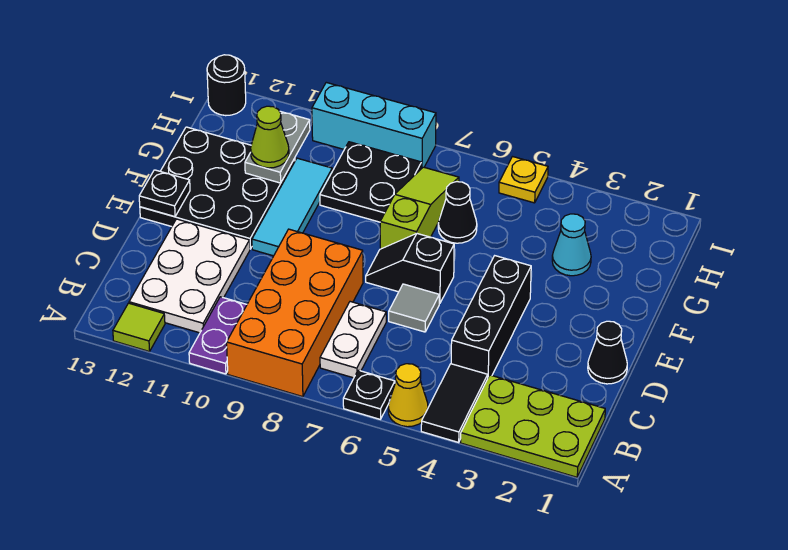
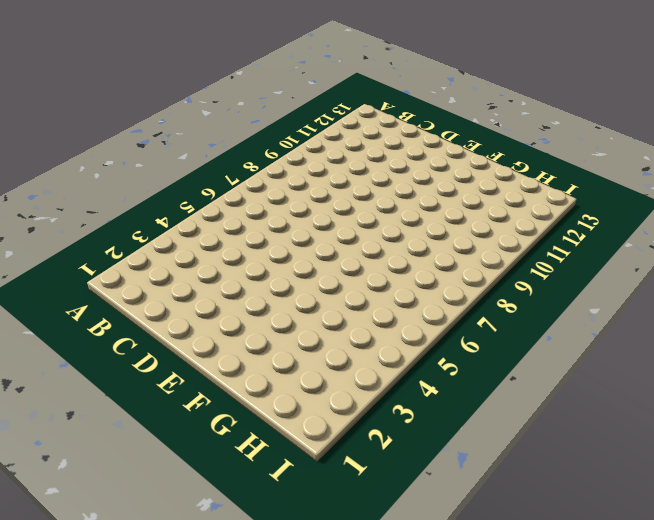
none -> lime 2x3 plate [461,375,605,477]
none -> black 1x2 tile [421,364,488,442]
none -> yellow 1x1 cone [388,364,428,427]

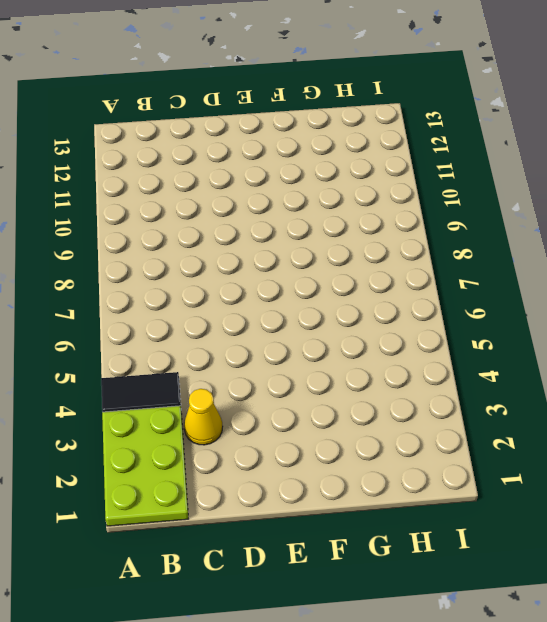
yellow 1x1 cone [184,389,223,445] -> yellow 1x1 cone moved to [388,364,428,427]
none -> black 1x1 plate [343,370,395,419]
none -> orange 2x4 brick [227,229,363,397]
none -> purple 1x2 plate [189,297,247,374]

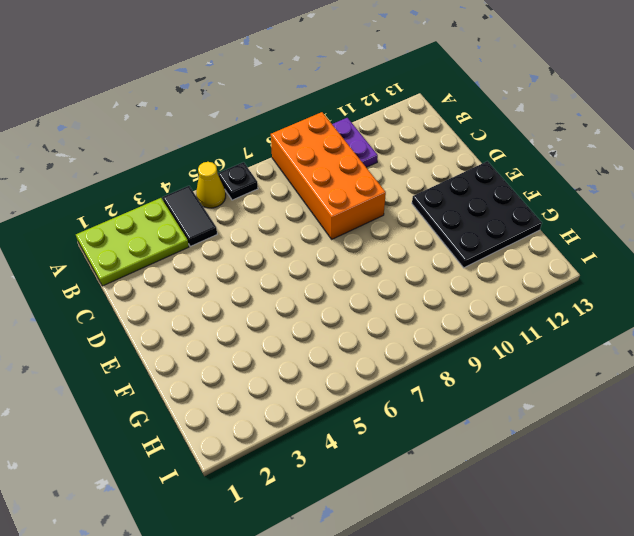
none -> lime 1x1 tile [113,303,165,352]
none -> white 1x2 plate [320,302,386,378]
none -> white 2x3 plate [129,219,250,333]

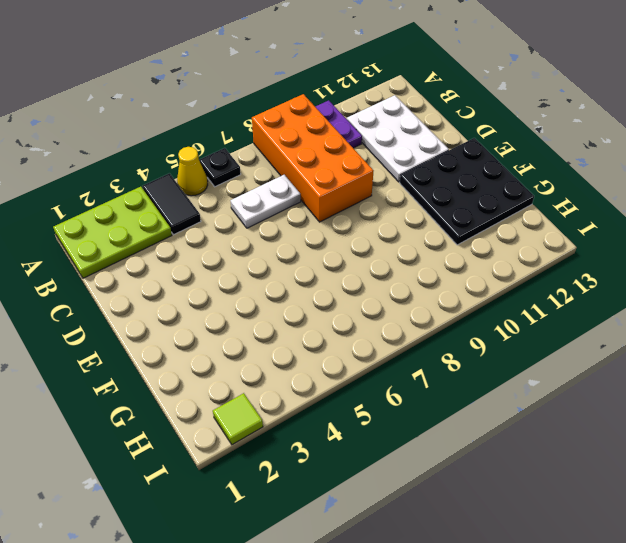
white 1x2 plate [231,175,301,228] -> white 1x2 plate turned to [320,302,386,378]
lime 1x1 tile [213,393,263,445] -> lime 1x1 tile moved to [113,303,165,352]
none -> black 1x3 brick [451,256,531,377]
none -> black 1x1 cone [588,321,627,384]
none -> grey 1x1 tile [389,284,439,332]

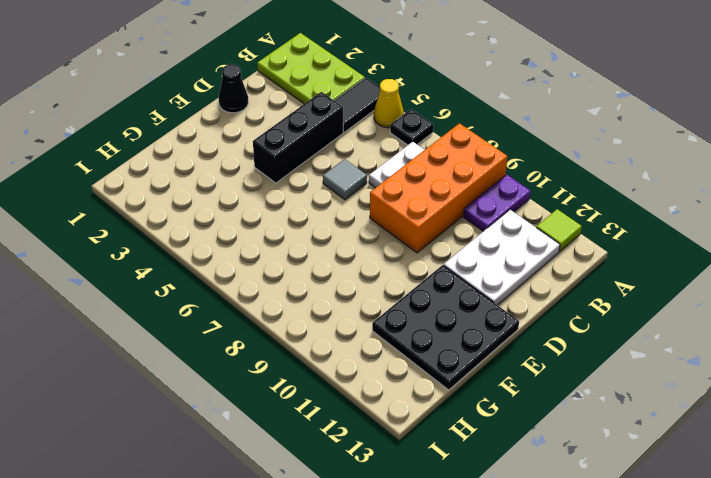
none -> black 1x2 slope [366,234,454,304]
none -> cyan 1x3 tile [252,158,332,256]
none -> lime 1x3 slope [380,167,459,249]

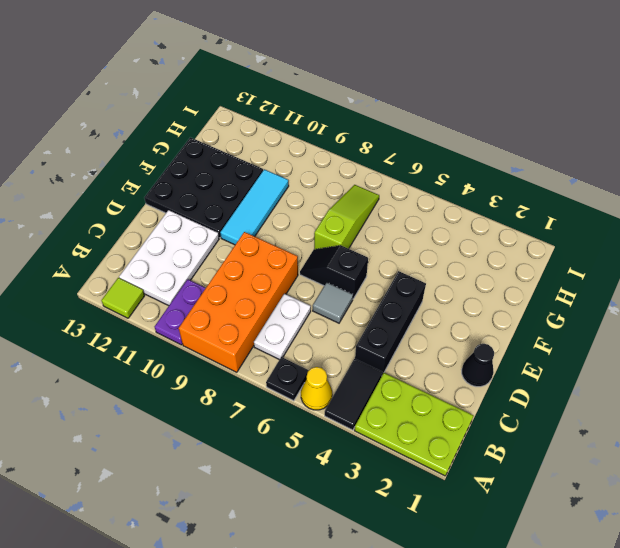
none -> cyan 1x1 cone [552,214,591,276]
none -> black 1x1 cone [438,182,477,243]
none -> black 2x2 plate [320,142,421,222]

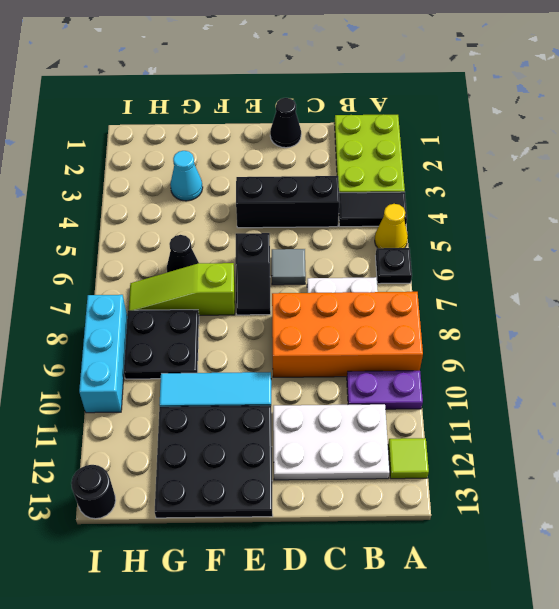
none -> yellow 1x1 plate [499,157,548,203]
none -> black 1x1 plate [139,170,190,217]
none -> grey 1x2 plate [245,111,310,183]

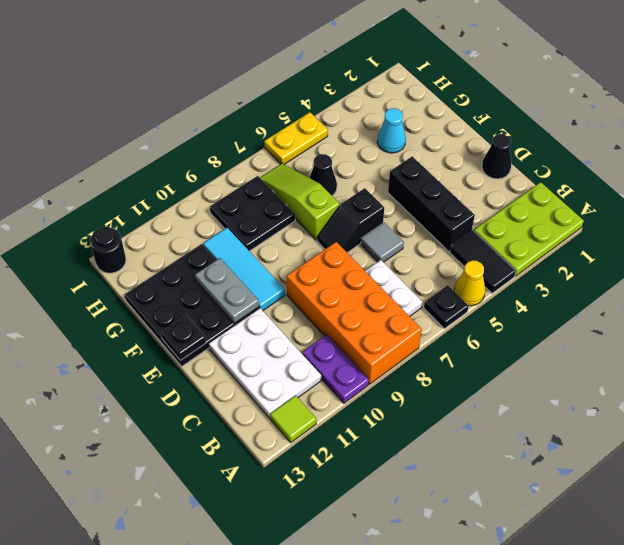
grey 1x2 plate [195,258,259,324] -> grey 1x2 plate moved to [245,111,310,183]
yellow 1x2 plate [264,112,328,164] -> yellow 1x1 plate [499,157,548,203]
none -> cyan 1x3 brick [312,82,436,169]
none -> lime 1x1 cone [251,106,289,168]

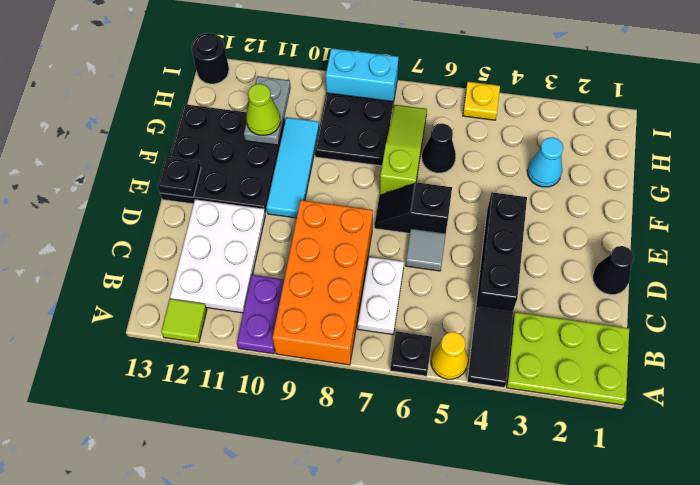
cyan 1x2 brick [326,48,399,104] -> cyan 1x3 brick [312,82,436,169]

